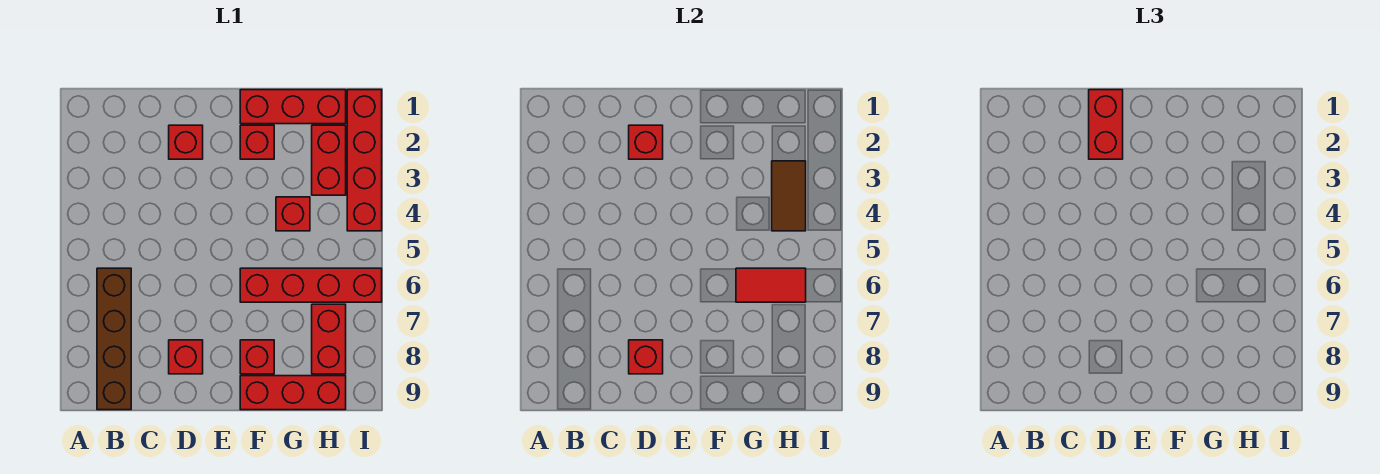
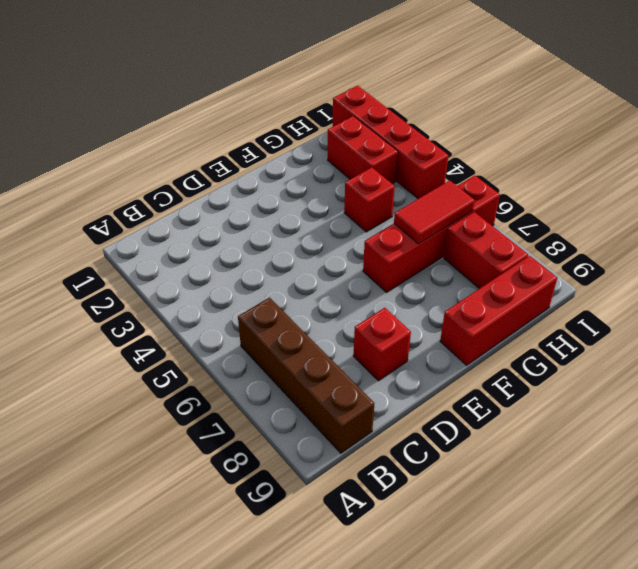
none -> red 1x1 brick [169,125,203,159]
none -> red 1x3 brick [240,90,346,124]
none -> red 1x1 brick [240,125,274,159]

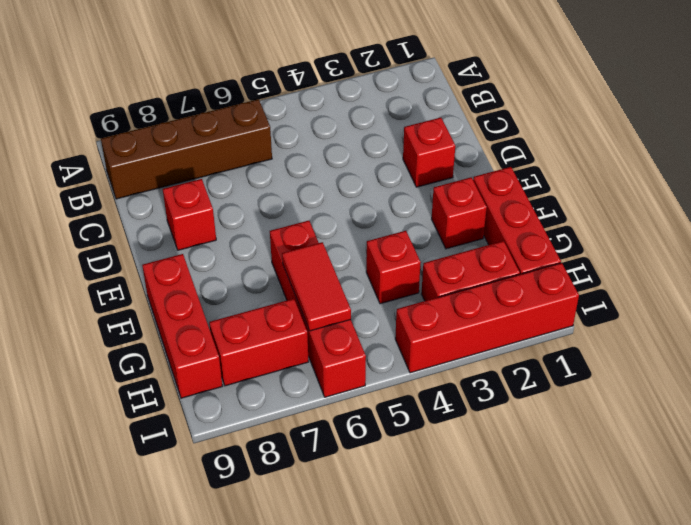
none -> red 1x1 brick [240,340,274,374]
none -> red 1x1 brick [629,125,663,159]
none -> red 1x1 brick [629,340,663,374]

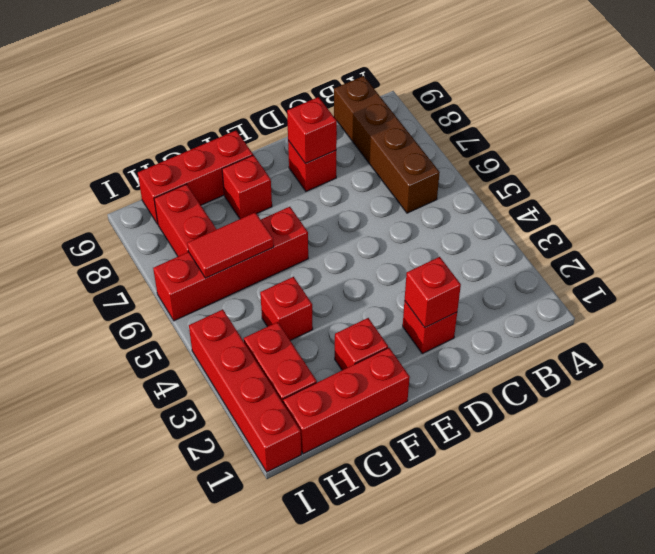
none -> brown 1x2 tile [772,161,806,231]
none -> red 1x2 brick [1089,90,1123,159]

